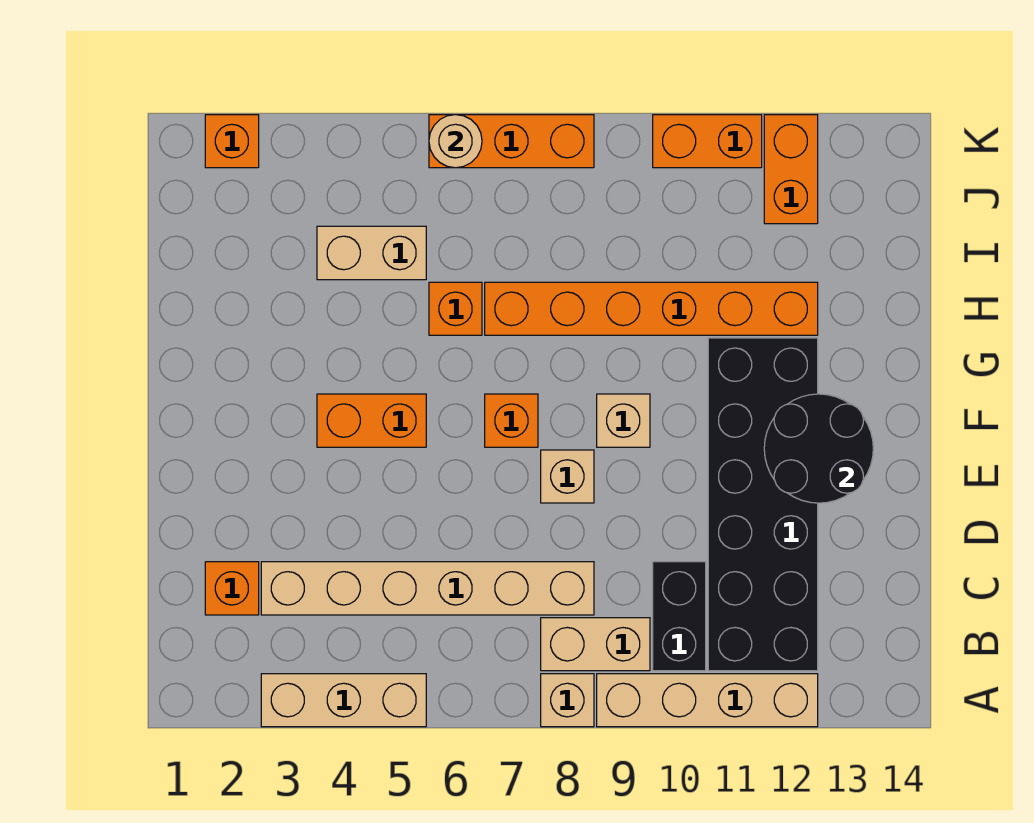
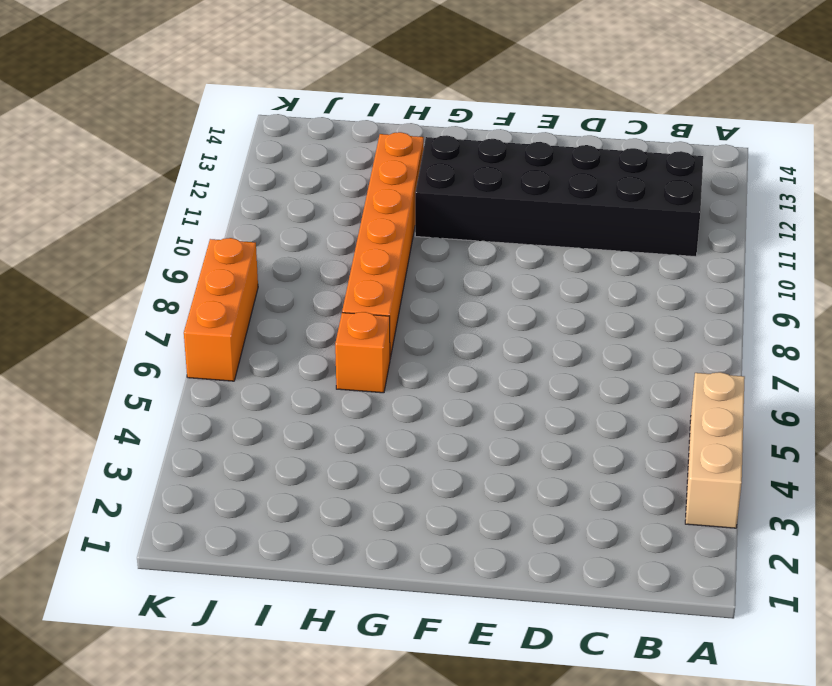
none -> tan 1x1 brick [541,674,594,727]
none -> tan 1x4 brick [597,674,818,727]
none -> tan 1x2 brick [541,618,650,671]

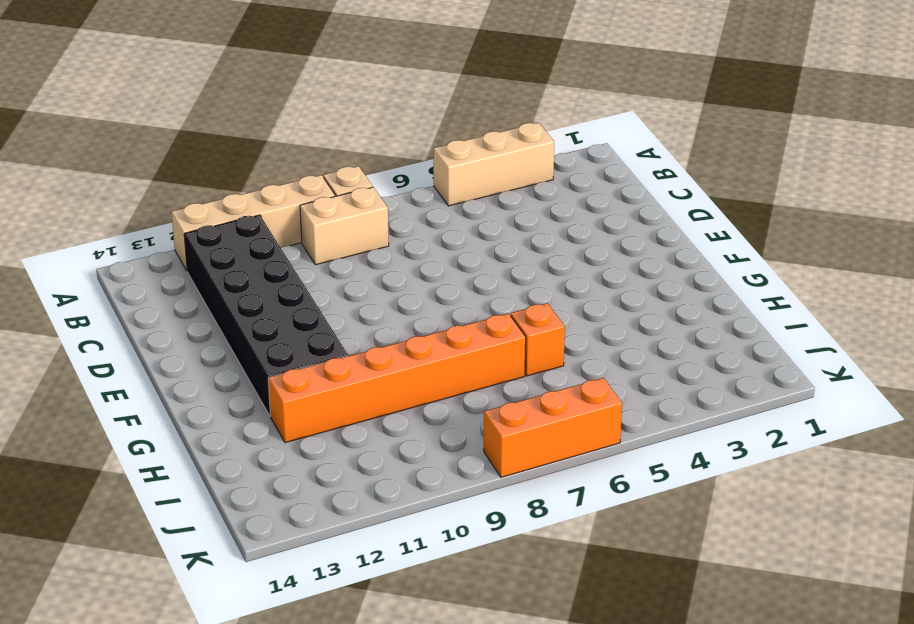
none -> black 1x2 brick [653,562,706,671]
none -> orange 1x1 brick [205,562,259,615]
none -> tan 1x6 brick [261,562,594,615]

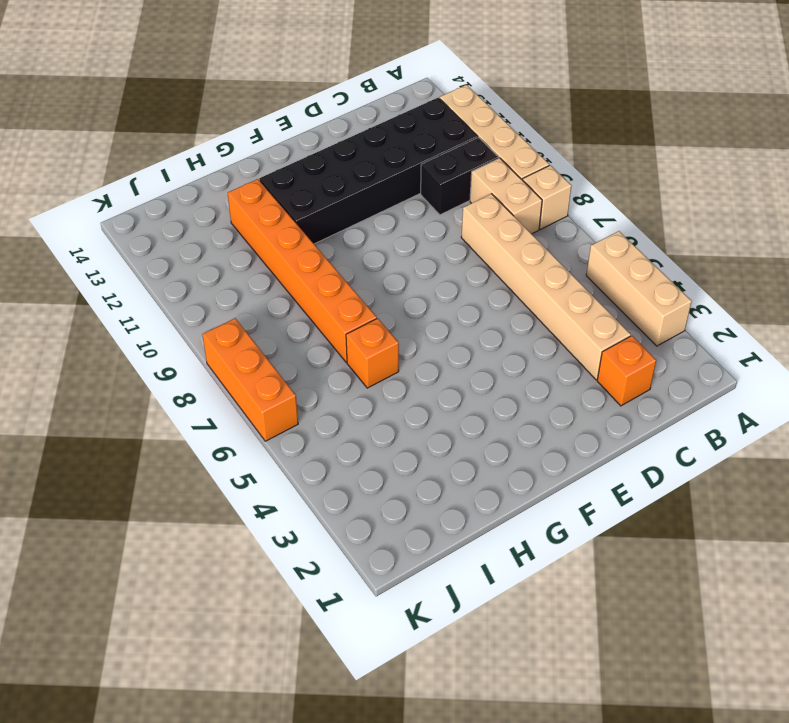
none -> tan 1x1 brick [541,450,594,503]
none -> orange 1x2 brick [317,394,426,447]
none -> orange 1x1 brick [485,394,538,447]

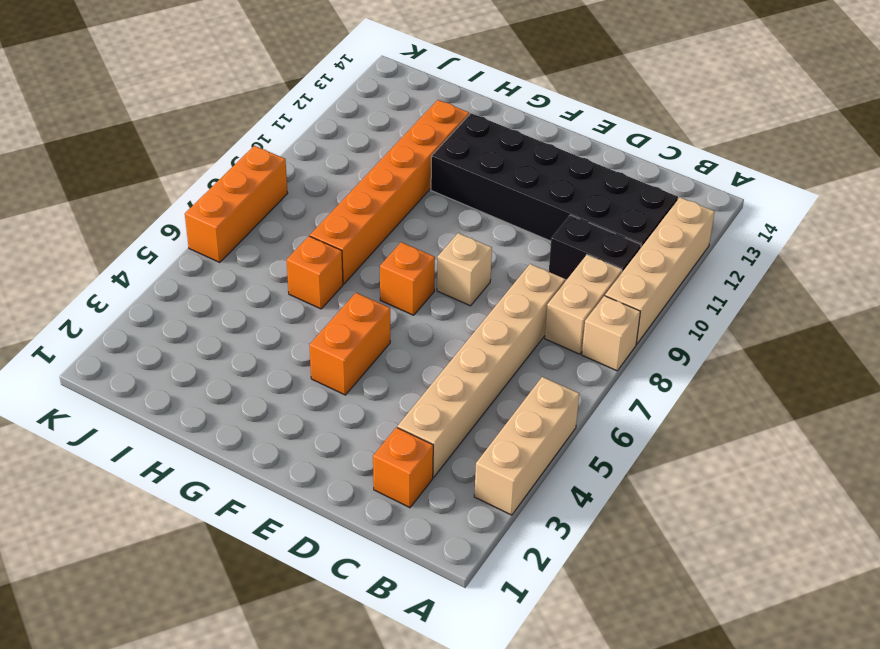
none -> tan 1x1 brick [597,394,650,447]
none -> tan 1x2 brick [317,226,426,280]
none -> orange 1x2 brick [764,115,818,224]

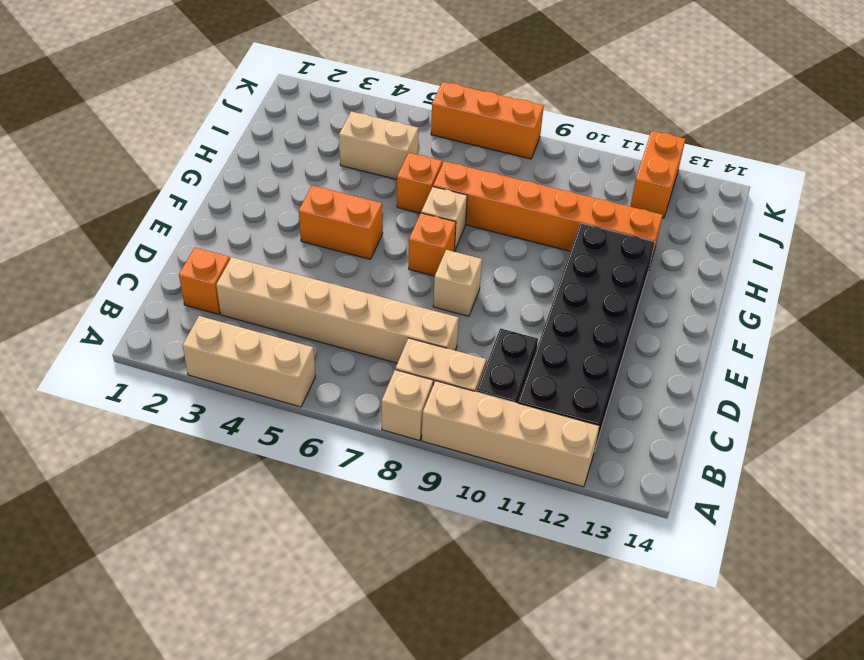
tan 1x1 brick [421,187,467,251] -> tan 1x1 brick moved to [597,394,650,447]
none -> orange 1x1 brick [205,115,259,168]
none -> orange 1x2 brick [653,115,762,168]
none -> black 2x2 round brick [764,394,873,503]

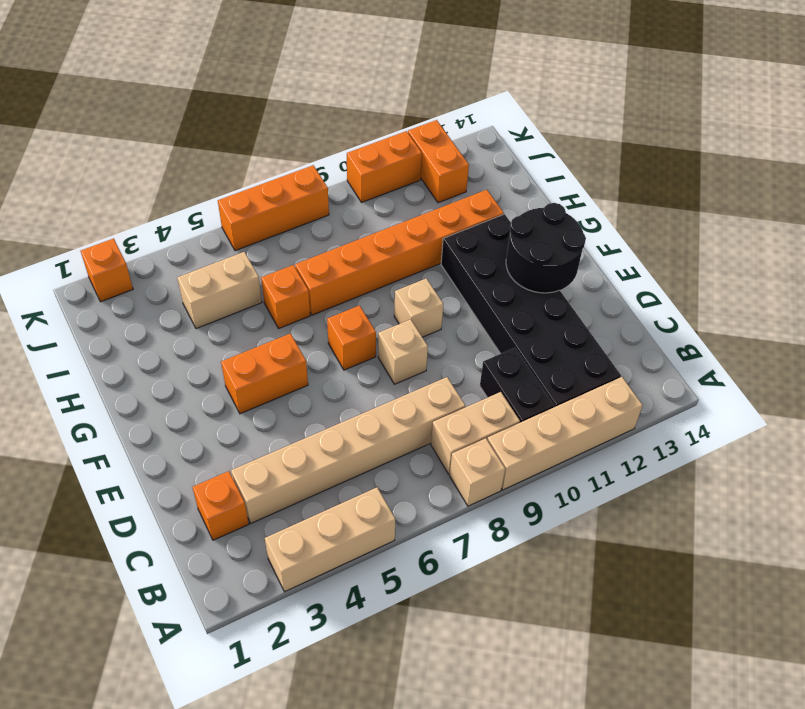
none -> tan 1x1 round brick [429,115,482,168]

